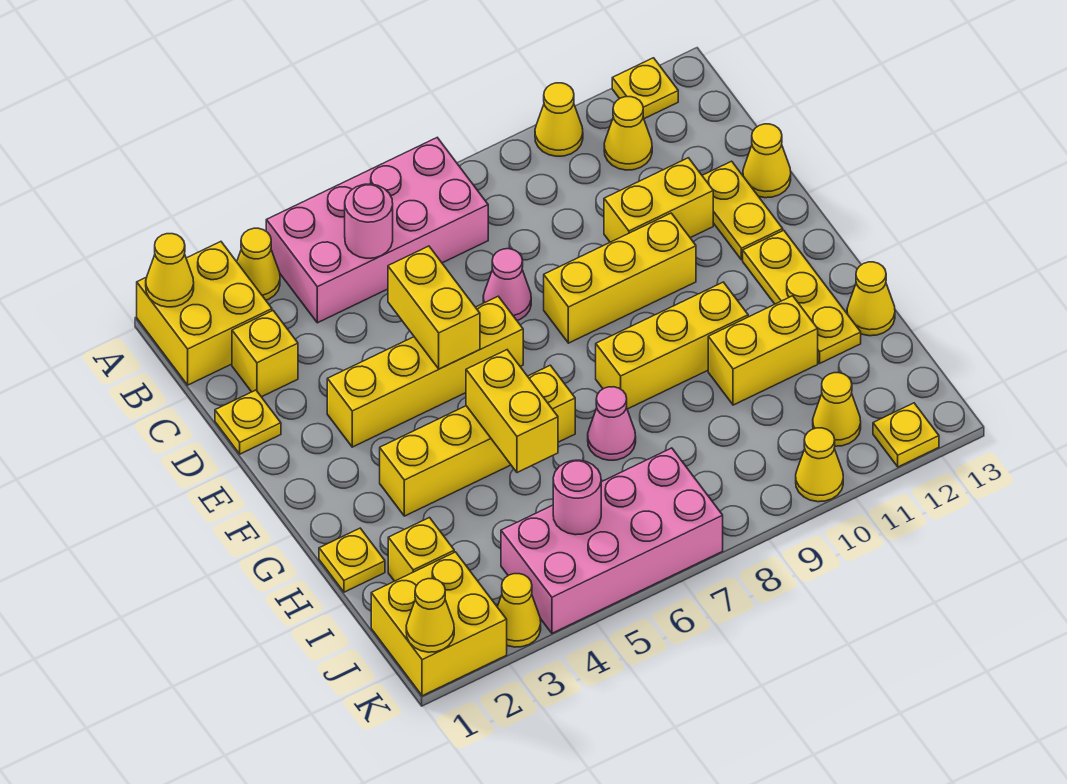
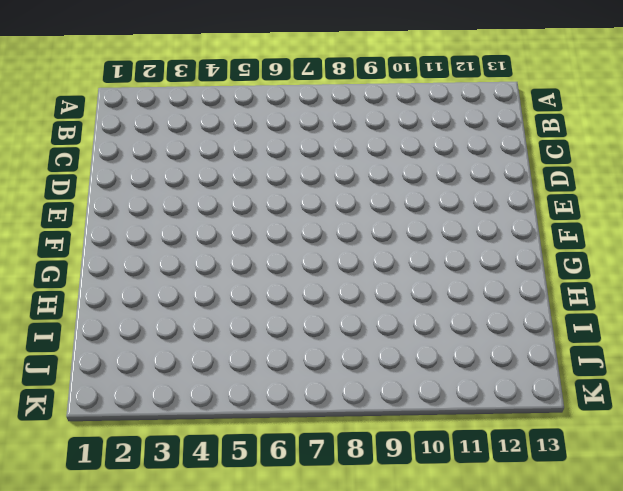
none -> yellow 2x2 brick [137,242,272,385]
none -> yellow 1x1 cone [237,228,280,300]
none -> pink 2x4 brick [266,138,488,323]
none -> yellow 1x1 cone [535,83,583,156]

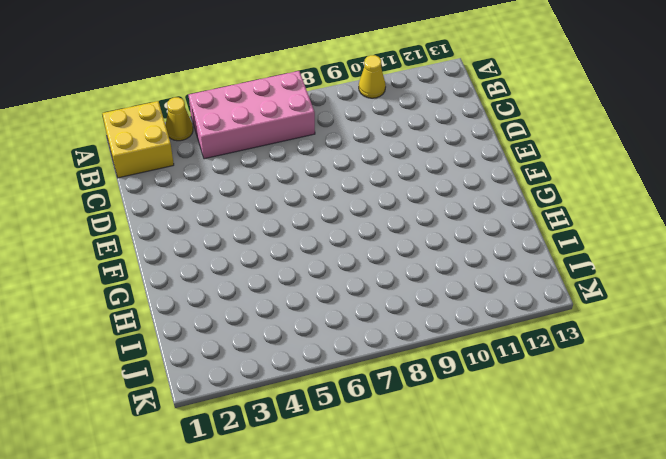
none -> yellow 1x1 plate [612,58,678,119]
none -> yellow 1x1 cone [604,97,652,170]
none -> yellow 1x1 brick [232,311,298,397]
none -> yellow 1x1 plate [215,390,281,454]

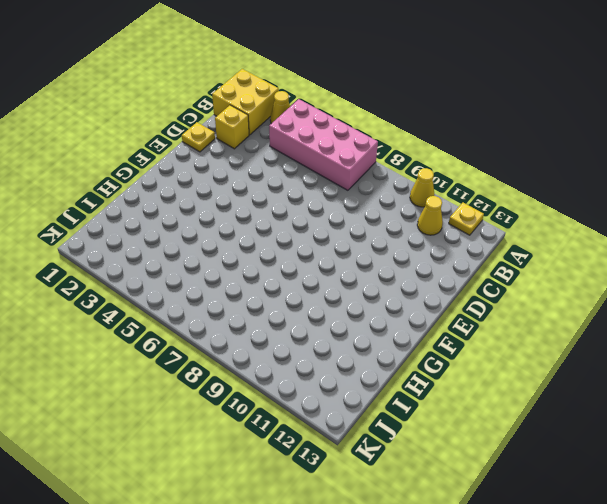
none -> pink 1x1 cone [483,249,531,320]
none -> yellow 1x2 brick [604,158,713,242]
none -> yellow 1x2 plate [702,161,783,260]
none -> yellow 1x1 cone [743,124,791,198]

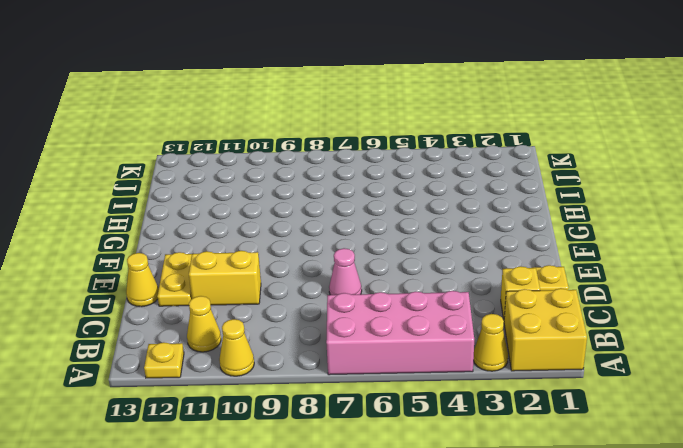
none -> yellow 1x4 brick [327,296,523,447]
none -> yellow 1x3 brick [544,213,696,343]
none -> yellow 1x3 plate [743,230,861,363]
none -> yellow 1x4 brick [380,365,575,516]

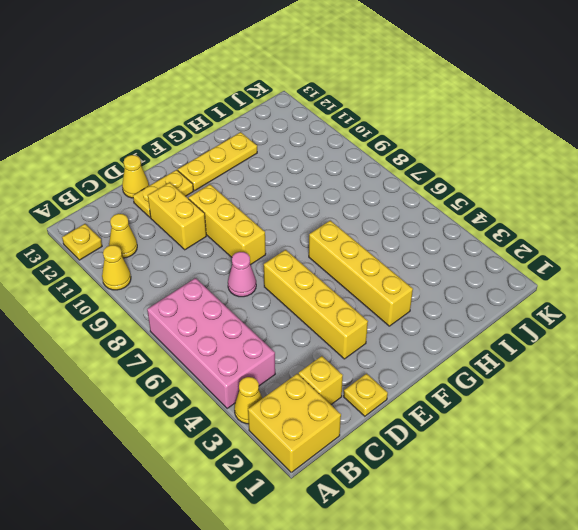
none -> yellow 1x3 brick [596,282,748,409]
none -> yellow 1x1 plate [319,528,385,592]
none -> pink 1x1 cone [588,387,636,460]
none -> yellow 1x2 brick [708,296,818,405]

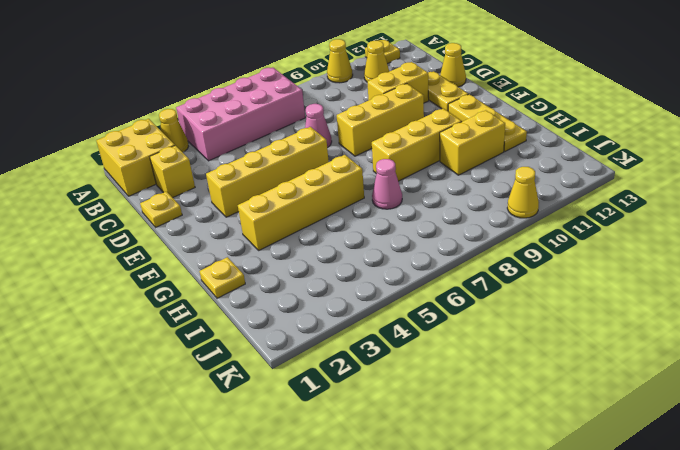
none -> yellow 1x1 cone [847,262,895,336]
none -> yellow 1x1 brick [388,518,454,581]
none -> yellow 2x2 brick [371,552,507,696]
none -> pink 2x4 brick [501,448,723,633]

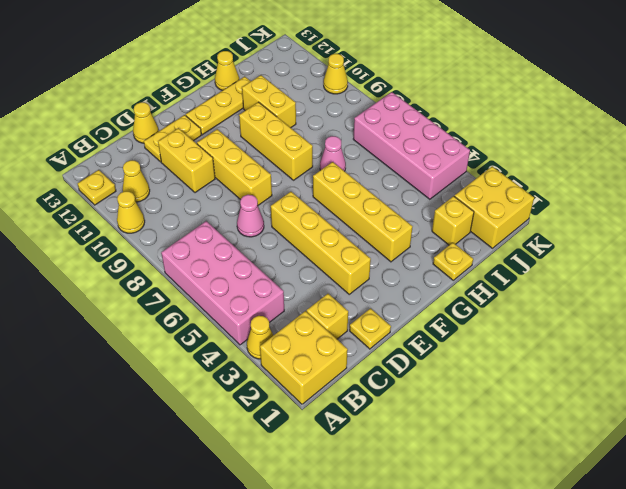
none -> yellow 1x1 cone [813,373,861,446]
none -> yellow 1x1 cone [498,574,541,647]
none -> yellow 1x1 plate [873,403,939,467]
none -> yellow 1x1 cone [146,234,194,307]

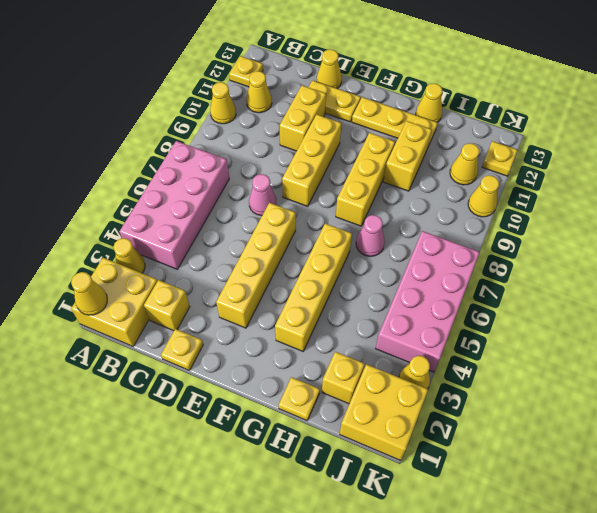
none -> pink 1x1 round brick [345,184,393,258]
none -> yellow 1x2 brick [388,246,480,369]
none -> yellow 1x2 brick [466,350,558,473]
none -> pink 1x1 round brick [553,460,601,535]

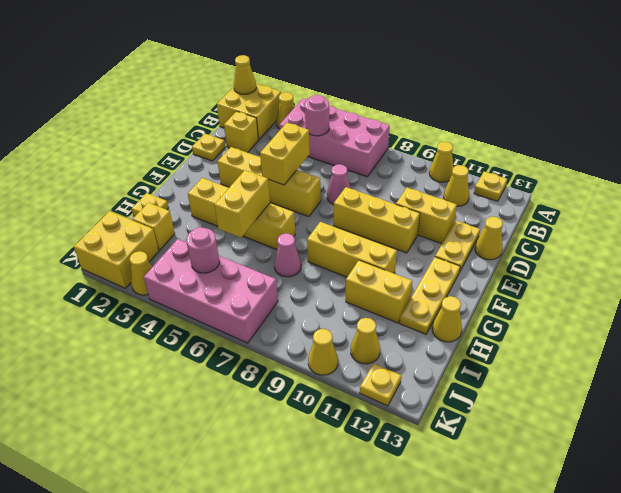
none -> yellow 1x1 cone [406,579,454,652]

